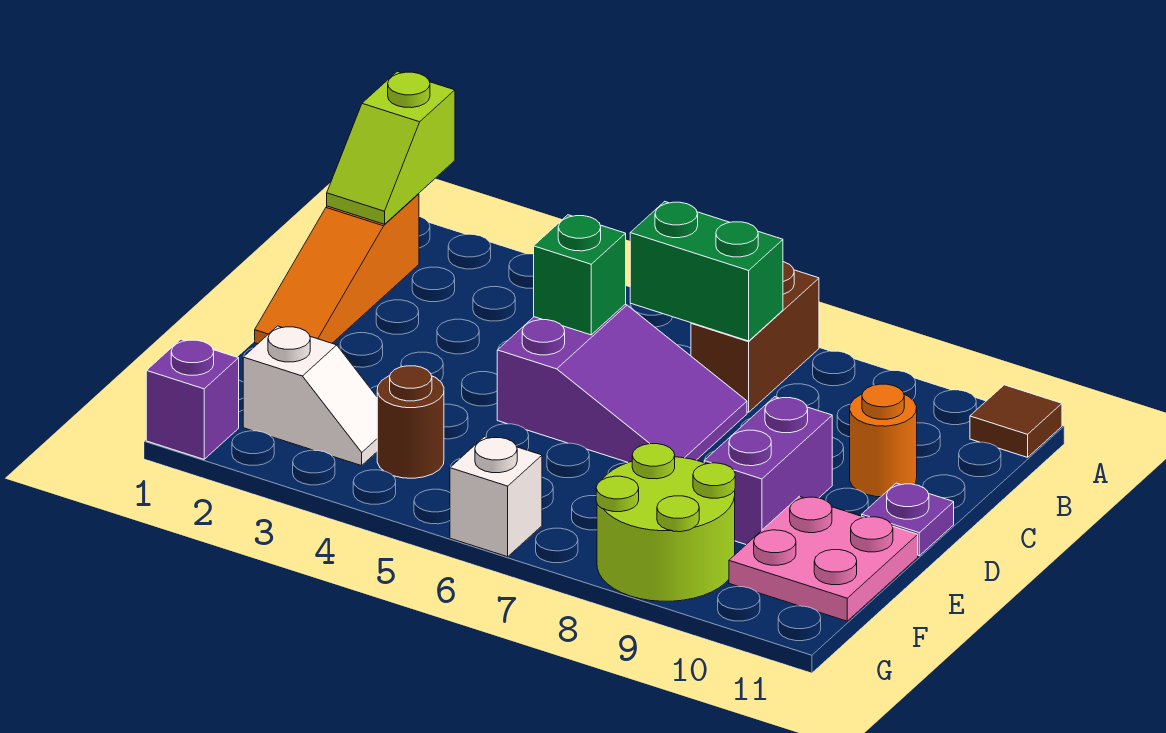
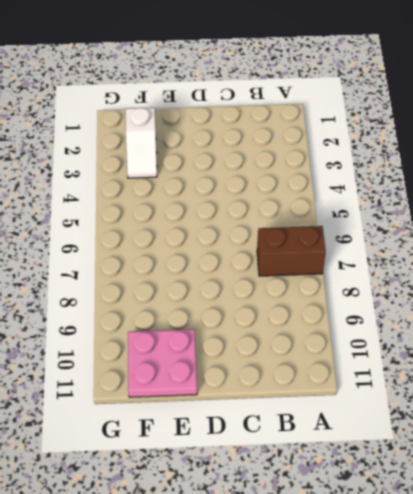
none -> brown 1x1 tile [970,385,1062,457]
none -> orange 1x3 slope [255,194,419,344]
none -> purple 2x3 slope [497,305,747,462]

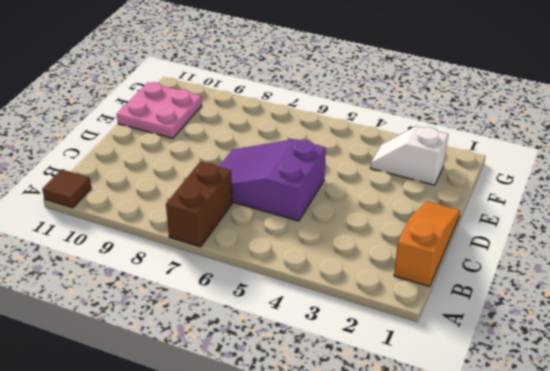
none -> orange 1x1 round brick [850,384,917,497]
none -> purple 1x2 brick [704,397,832,544]
none -> purple 1x1 plate [862,483,954,556]

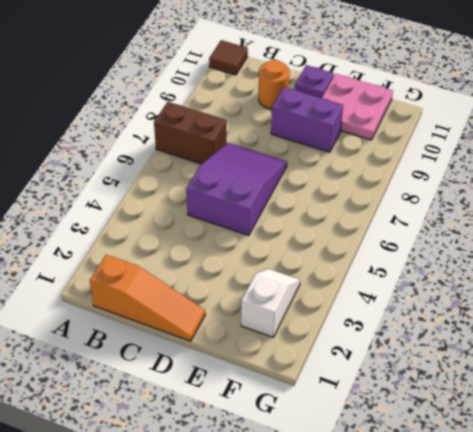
none -> brown 1x1 round brick [377,366,444,478]
none -> lime 2x2 round brick [596,444,735,601]
none -> purple 1x1 brick [146,339,239,459]

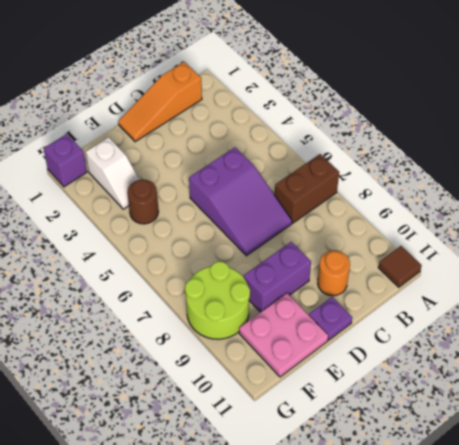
none -> white 1x1 brick [450,437,542,557]
none -> lime 1x2 slope [327,71,455,224]
none -> green 1x2 brick [630,201,783,341]

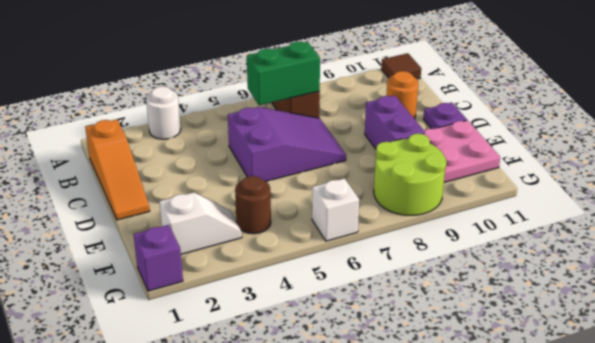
white 1x1 round brick [146,86,181,139] -> none
none -> lime 1x2 slope [327,71,455,224]
none -> green 1x1 brick [534,215,626,335]

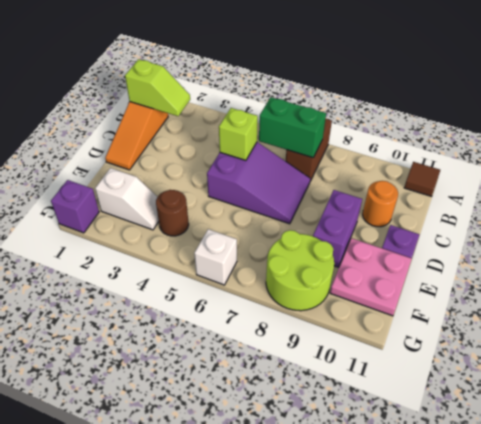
lime 1x2 slope [125,59,190,116] -> lime 1x2 slope turned to [327,71,455,224]
lime 1x1 brick [219,108,258,160] -> green 1x1 brick [534,215,626,335]

